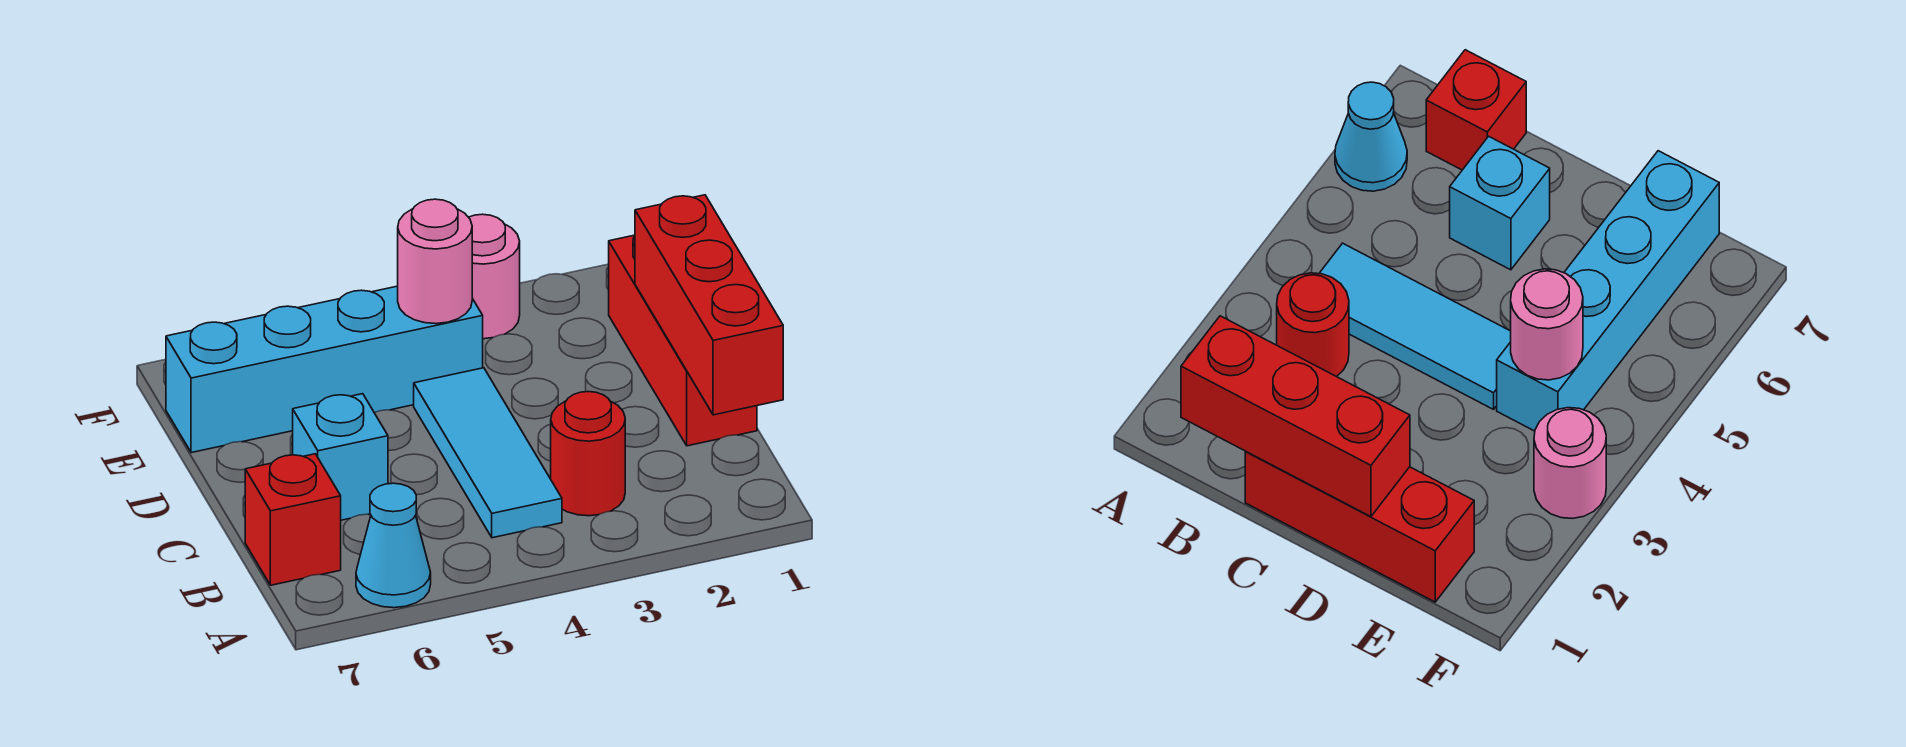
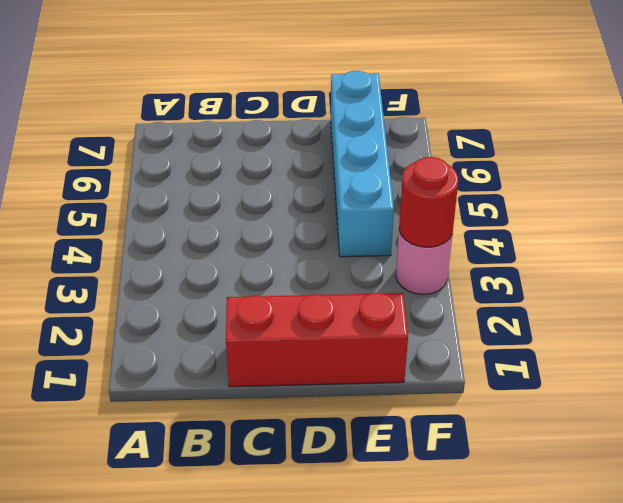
red 1x1 round brick [399,157,459,247] -> red 1x1 round brick moved to [551,392,625,516]
none -> cyan 1x1 cone [356,483,431,608]
none -> cyan 1x3 tile [414,368,562,538]

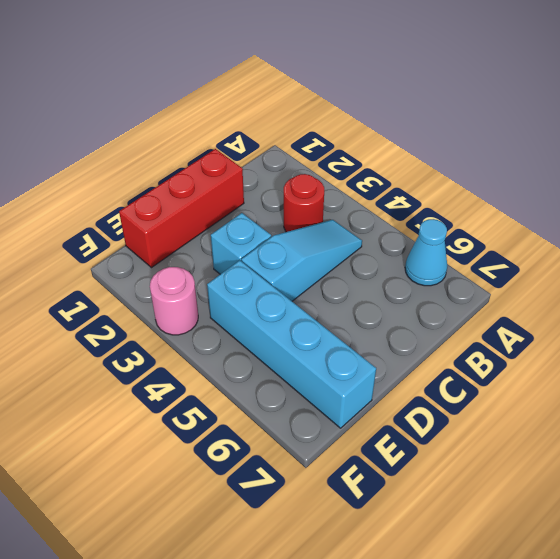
cyan 1x3 slope [241,220,362,301] -> cyan 1x3 tile [414,368,562,538]
cyan 1x1 brick [211,213,271,274] -> cyan 1x1 brick moved to [293,394,388,520]
none -> red 1x1 brick [245,454,341,585]
none -> red 1x3 brick [635,195,783,415]

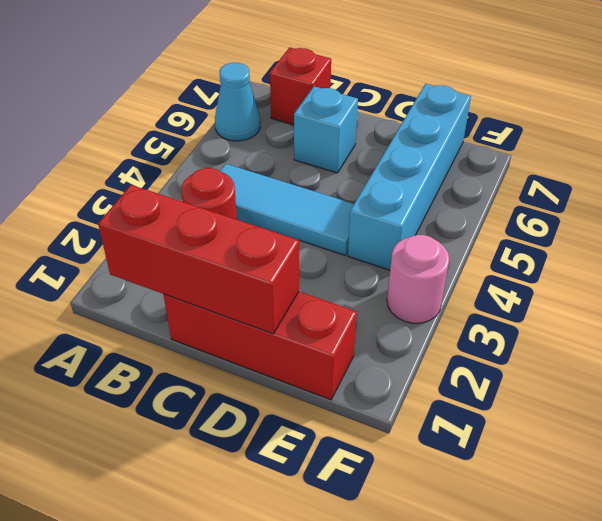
none -> pink 1x1 round brick [398,199,472,324]

